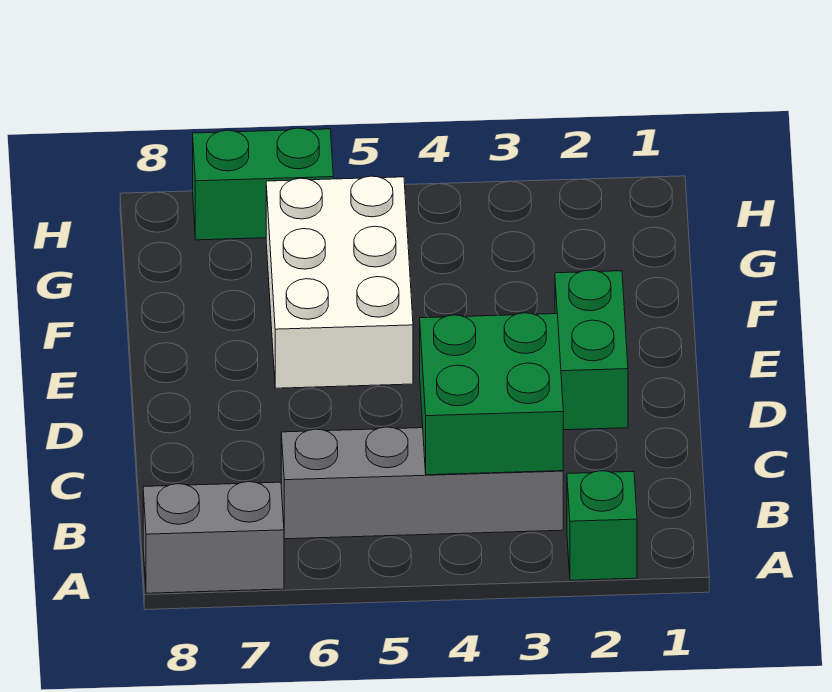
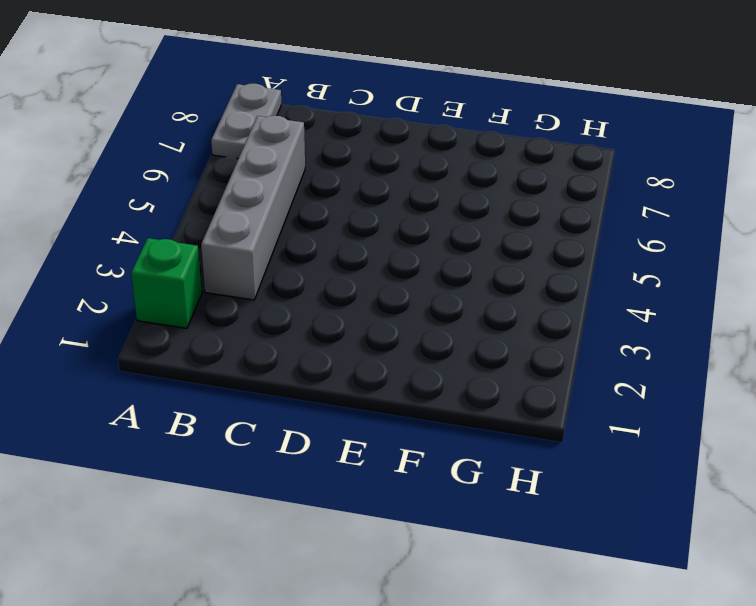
grey 1x2 plate [211,83,281,159] -> grey 1x2 brick [143,482,284,593]
none -> green 1x2 brick [555,270,628,430]
none -> white 2x3 brick [266,176,413,388]

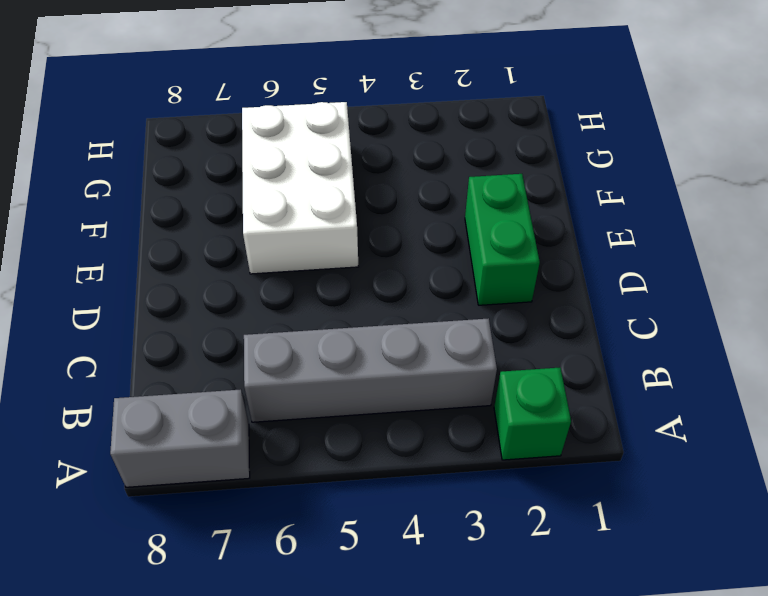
none -> green 1x2 brick [193,128,333,240]
none -> green 2x2 brick [420,313,563,475]

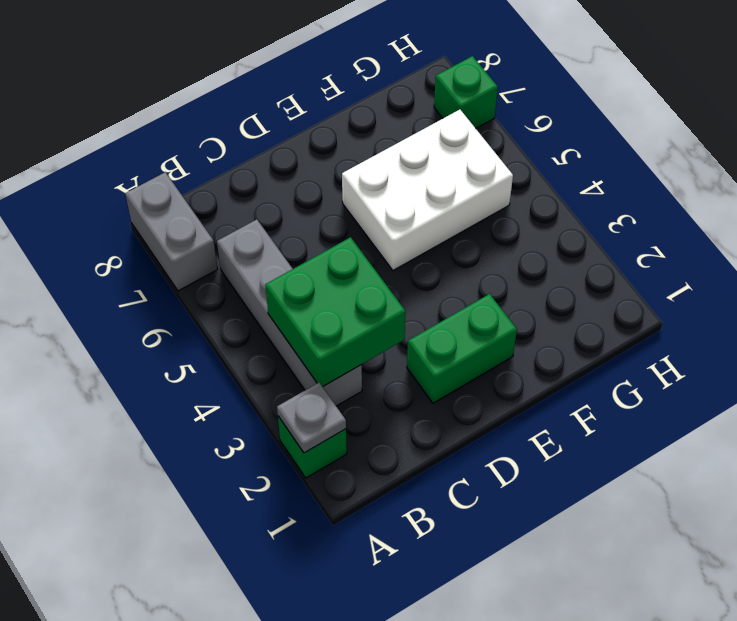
grey 1x1 plate [277,383,346,453] -> none
green 1x1 brick [434,56,498,128] -> green 1x2 brick [193,128,333,240]

